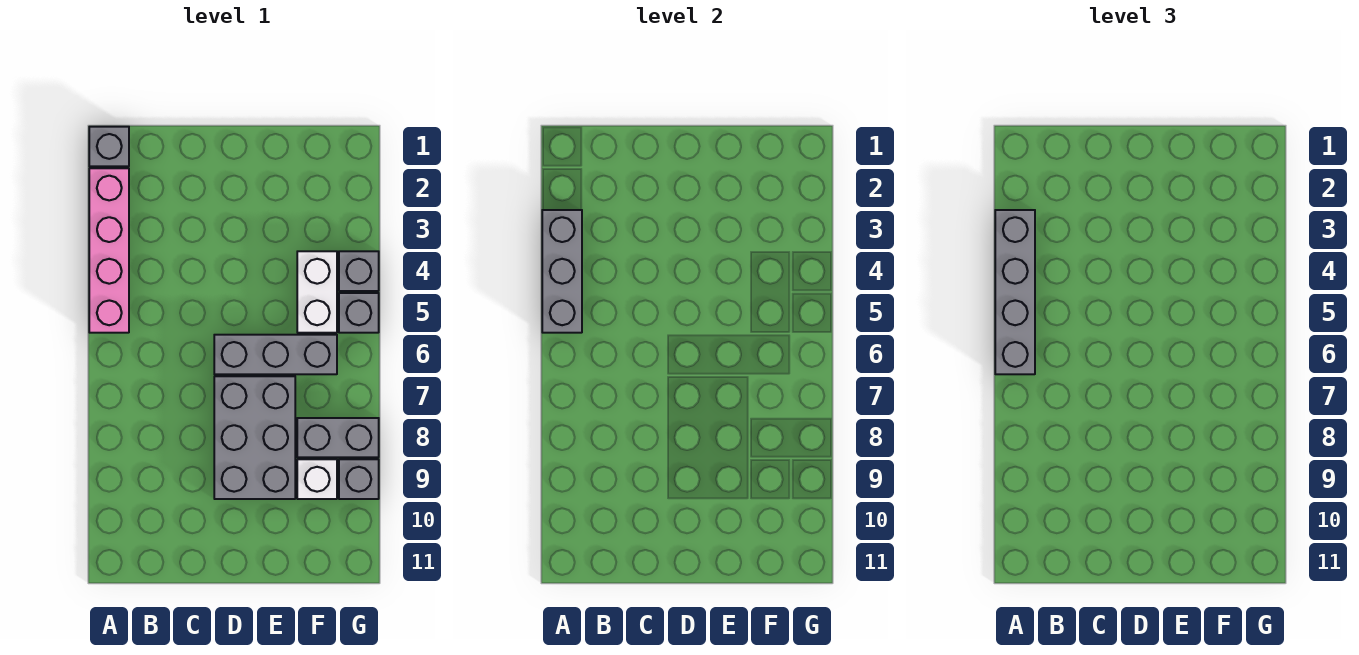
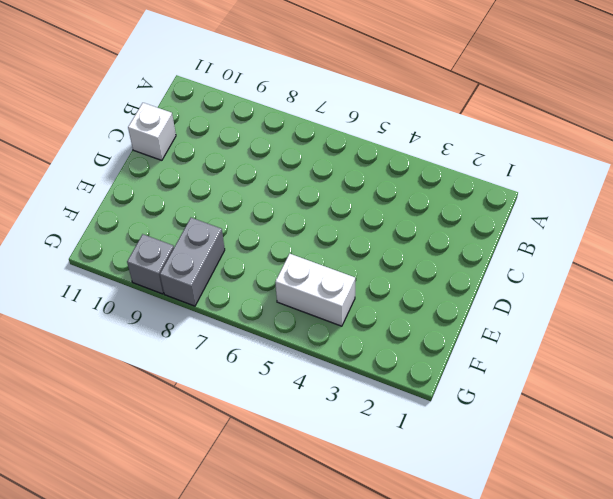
white 1x1 brick [128,103,176,160] -> white 1x1 brick moved to [297,459,337,499]
none -> grey 1x1 brick [89,127,129,166]
none -> pink 1x4 brick [89,168,129,333]
none -> grey 1x3 brick [214,335,337,374]

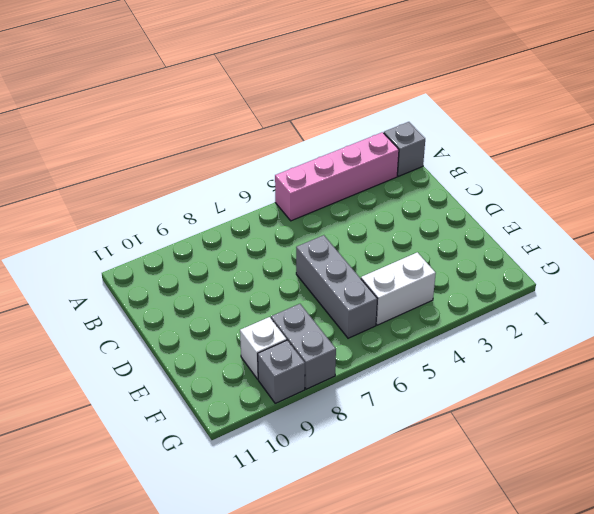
none -> grey 2x3 brick [214,376,295,499]
none -> grey 1x1 brick [339,251,379,291]
none -> grey 1x1 brick [339,293,379,333]

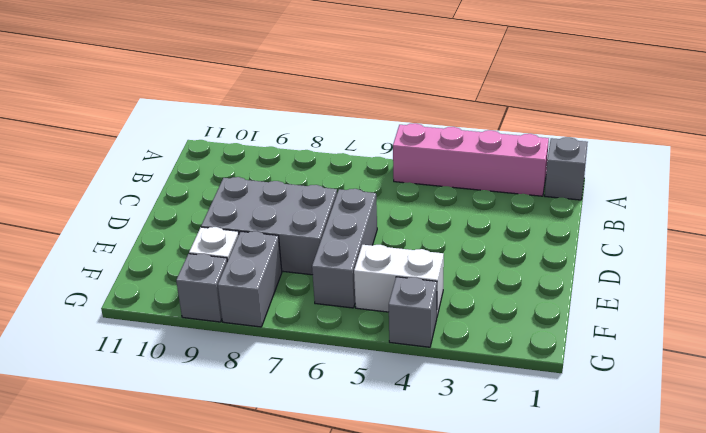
none -> grey 1x1 brick [339,293,379,333]
none -> grey 1x3 brick [542,210,582,333]
none -> grey 1x4 brick [995,210,1035,374]

